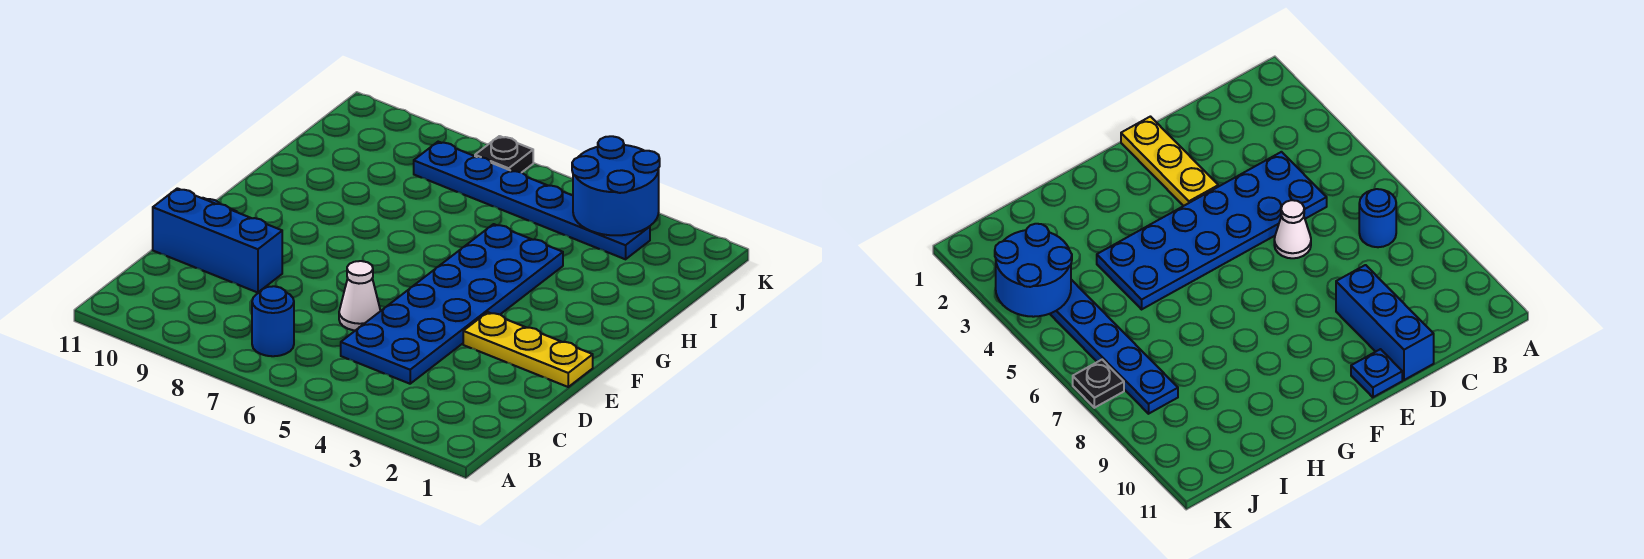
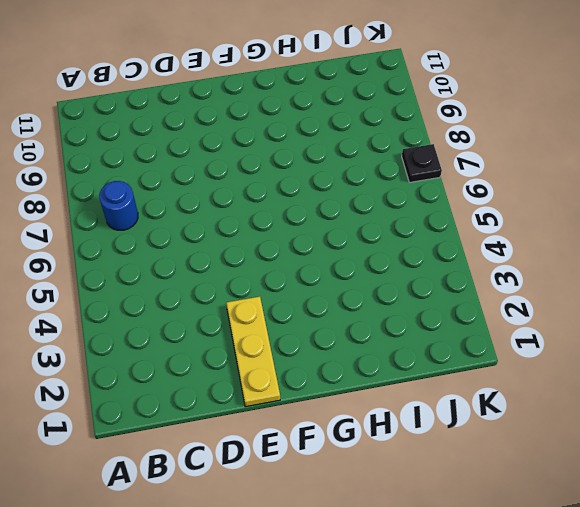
none -> blue 2x6 plate [341,224,563,384]
none -> white 1x1 cone [339,261,380,331]

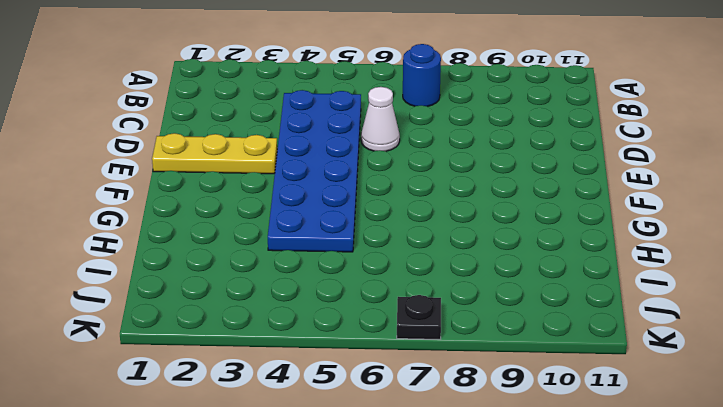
none -> blue 1x3 brick [153,188,282,293]
none -> blue 1x1 plate [1351,349,1402,397]

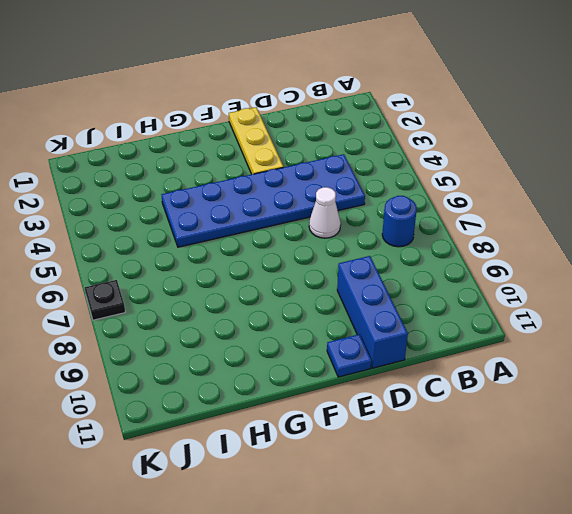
none -> blue 1x6 plate [414,142,650,259]
none -> blue 2x2 round brick [572,136,660,235]

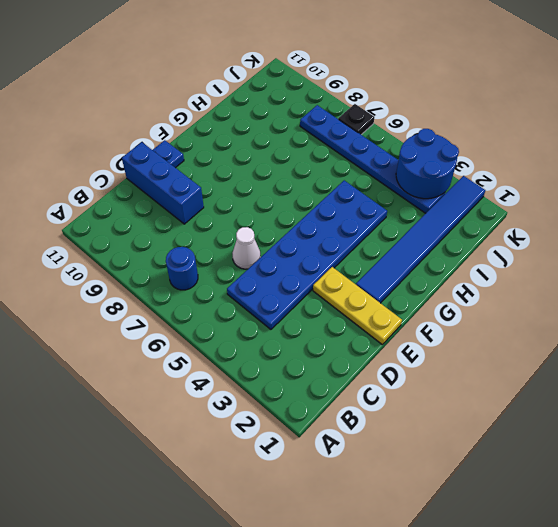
blue 1x6 tile [356,176,485,303] -> none

